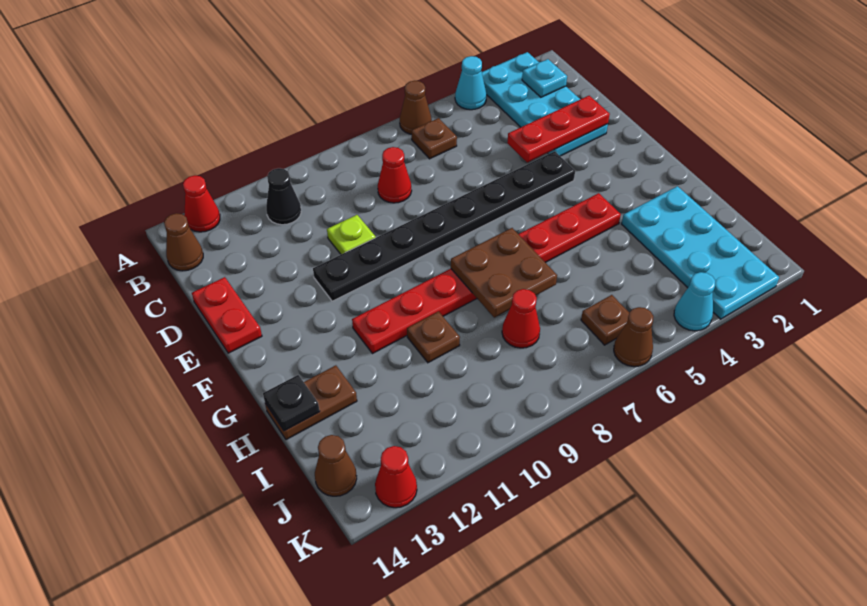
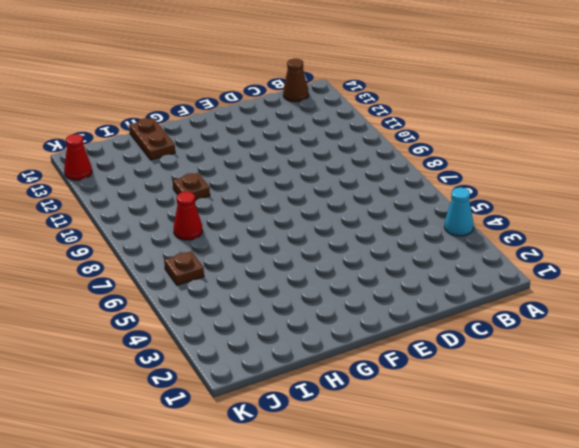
none -> cyan 2x4 plate [482,52,608,156]
none -> brown 1x1 cone [400,81,432,134]
none -> red 1x1 cone [183,175,220,232]

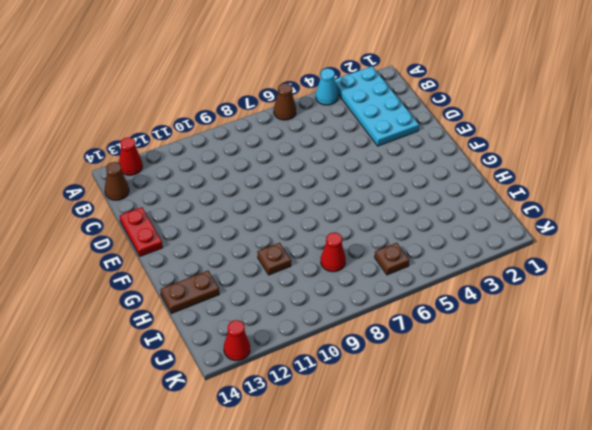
none -> brown 1x1 plate [412,118,457,159]
none -> black 1x1 cone [266,168,301,225]
none -> red 1x1 cone [378,147,412,203]

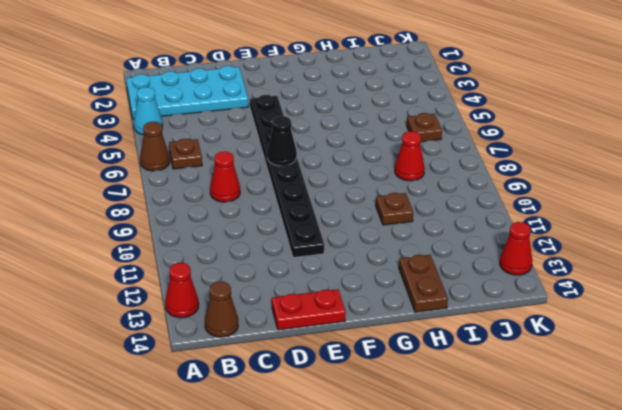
black 1x1 cone [267,116,297,166] -> black 1x1 cone moved to [266,168,301,225]
none -> lime 1x1 plate [327,215,376,254]
none -> red 1x8 plate [352,193,621,354]
none -> cyan 2x4 plate [622,186,779,319]

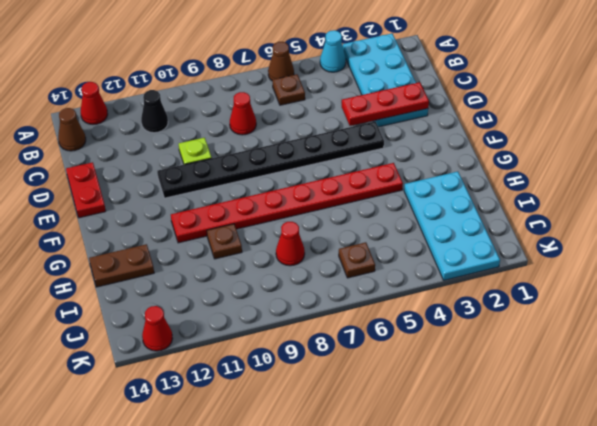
none -> brown 1x1 cone [315,435,357,496]
none -> cyan 1x1 cone [674,272,715,331]
none -> brown 1x1 cone [614,307,654,367]

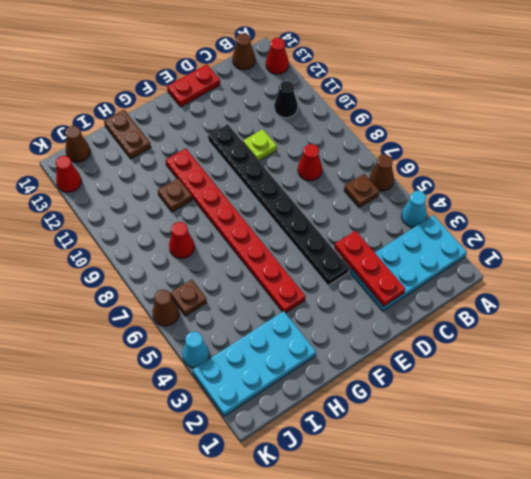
none -> cyan 1x1 plate [522,59,567,97]
none -> brown 2x2 plate [451,228,557,318]
none -> black 1x1 plate [263,375,320,431]

